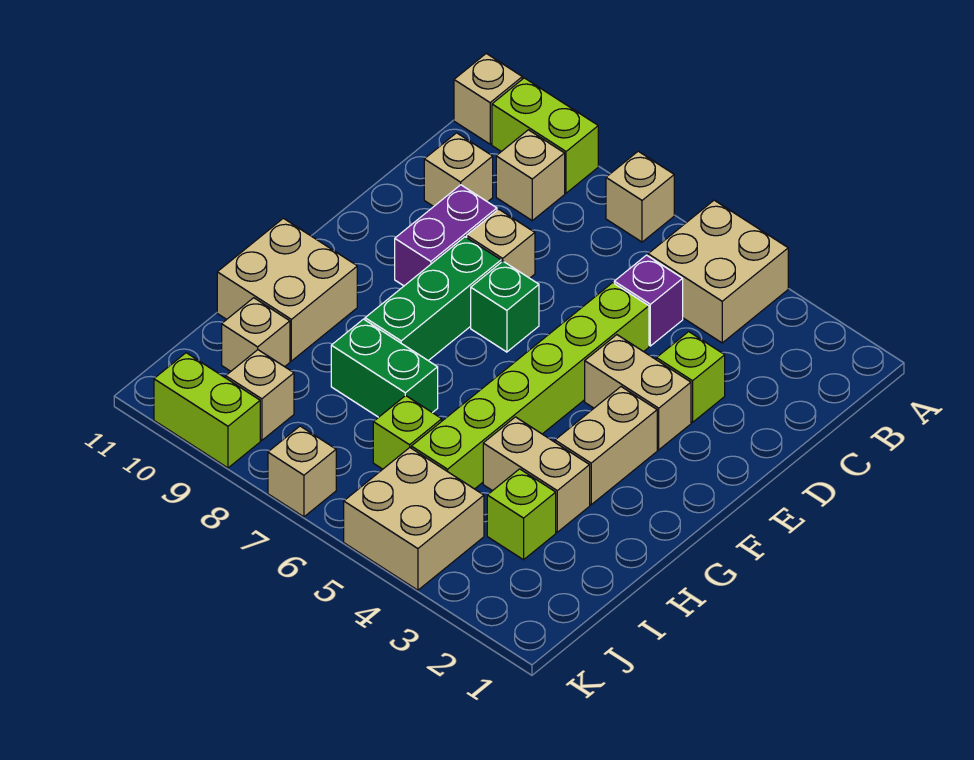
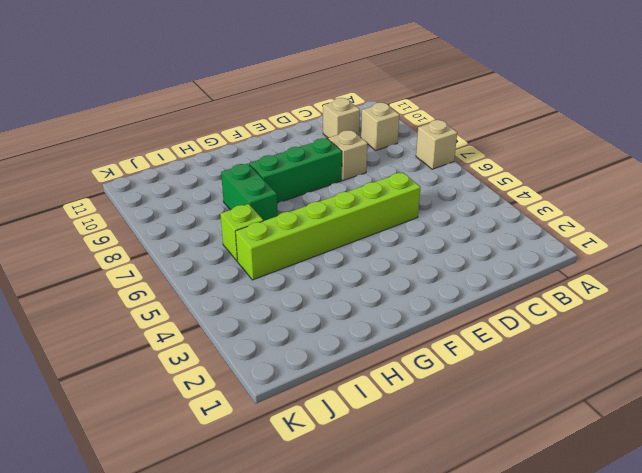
none -> tan 2x2 brick [648,200,788,343]
none -> lime 1x2 brick [492,78,598,193]
none -> tan 1x1 brick [454,54,522,144]

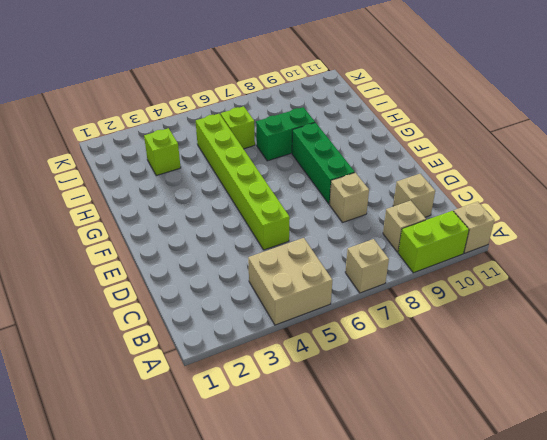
none -> purple 1x1 brick [614,255,683,346]
none -> lime 1x1 brick [656,332,725,422]
none -> purple 1x2 brick [395,185,497,286]

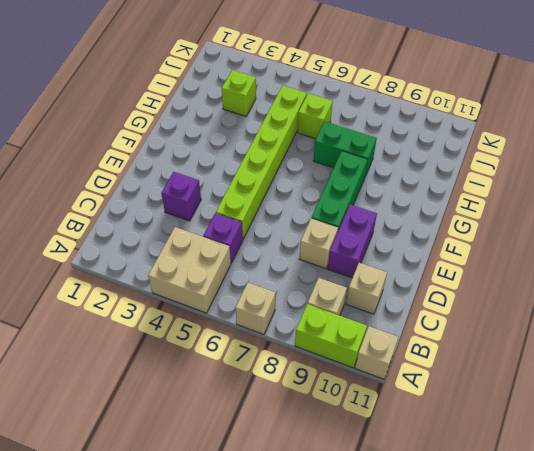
purple 1x1 brick [161,172,201,221] -> lime 1x1 brick [656,332,725,422]
none -> tan 1x2 brick [585,335,691,450]
none -> green 1x1 brick [471,261,539,352]
none -> tan 1x2 brick [555,387,657,505]

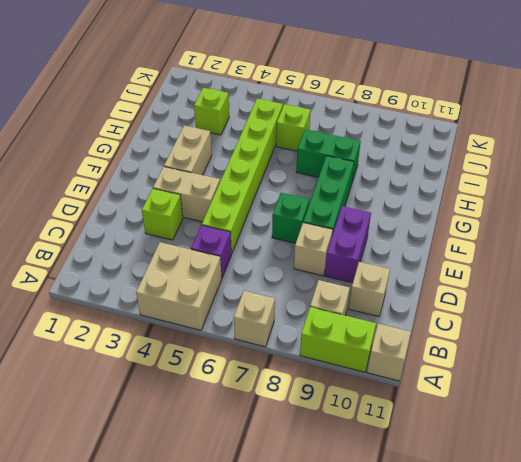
none -> tan 2x2 brick [217,218,357,361]
none -> tan 1x2 brick [483,417,590,532]
none -> tan 1x1 brick [222,298,290,371]

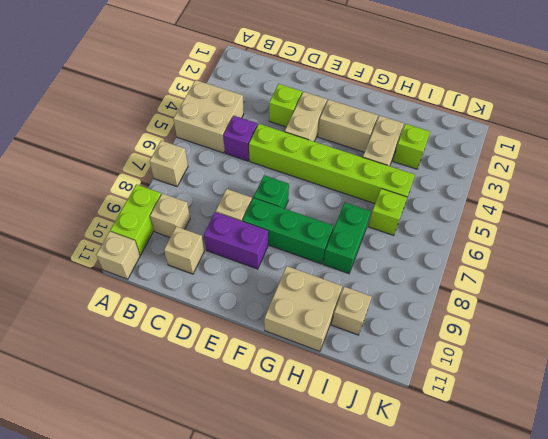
none -> tan 2x2 brick [344,448,484,590]
none -> tan 1x1 brick [226,350,294,440]
none -> tan 1x1 brick [268,426,336,517]

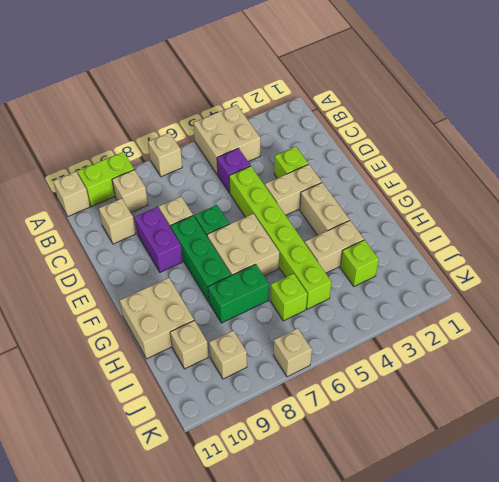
tan 2x2 brick [207,214,279,276] -> tan 2x2 brick moved to [344,448,484,590]
none -> lime 1x2 brick [154,353,260,468]

